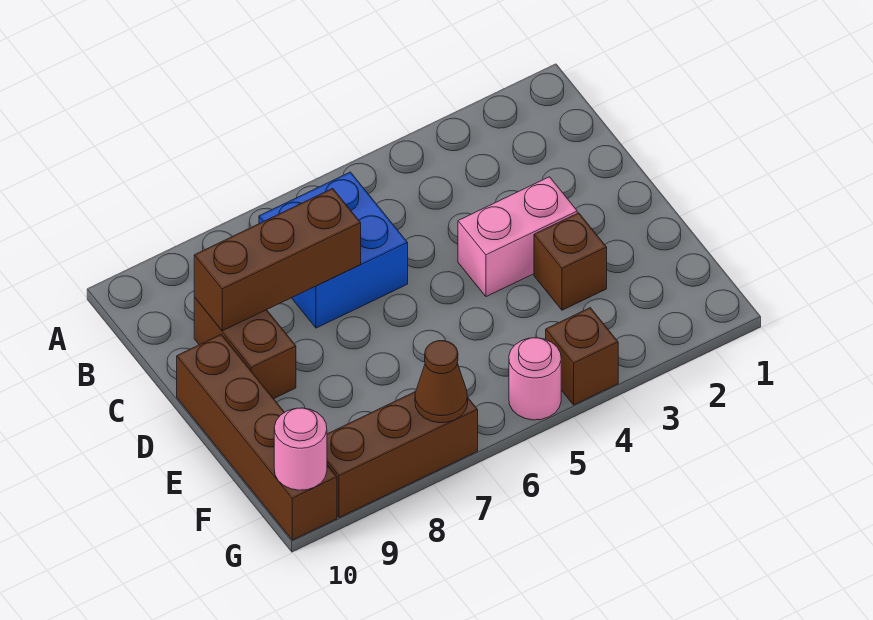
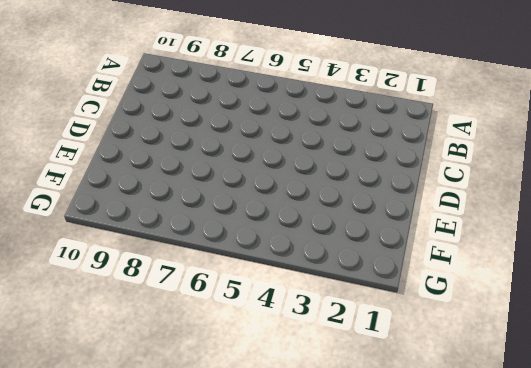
none -> blue 2x2 brick [259,172,408,328]
none -> brown 1x2 brick [194,297,296,399]

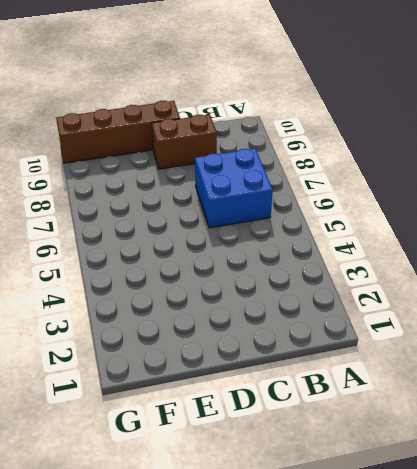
none -> pink 1x2 brick [458,177,577,297]
none -> brown 1x1 brick [534,213,607,310]

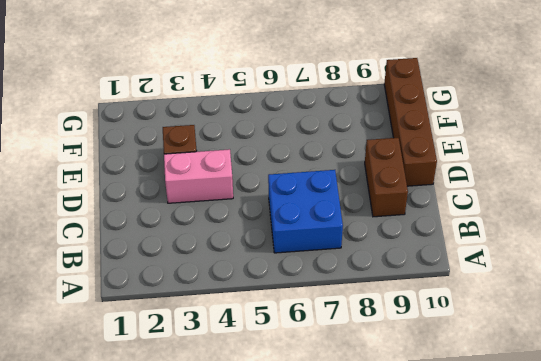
none -> brown 1x1 brick [546,308,618,405]
none -> pink 1x1 round brick [509,338,561,420]

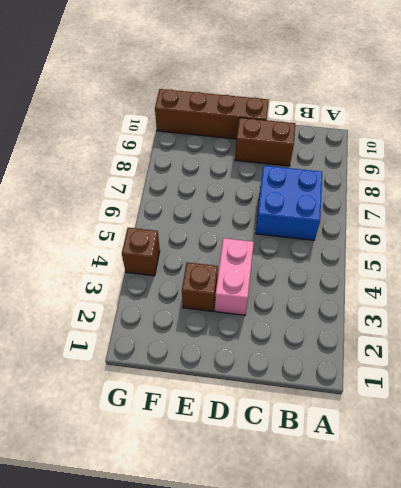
none -> pink 1x1 round brick [509,338,561,420]
none -> brown 1x3 brick [327,392,478,518]

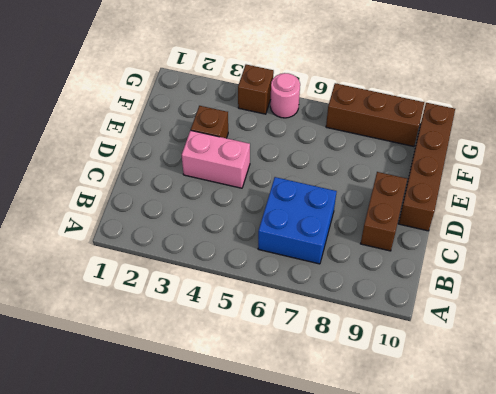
none -> brown 1x3 brick [194,188,361,331]
none -> brown 1x1 cone [415,341,468,423]

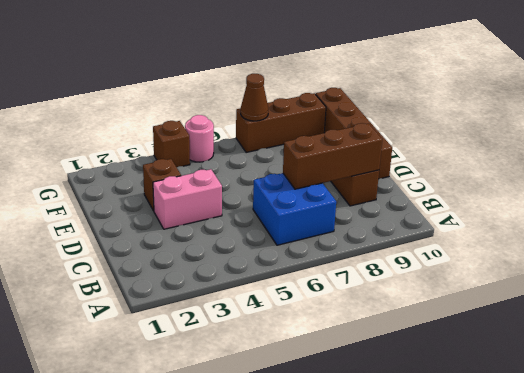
none -> pink 1x1 round brick [274,408,327,490]

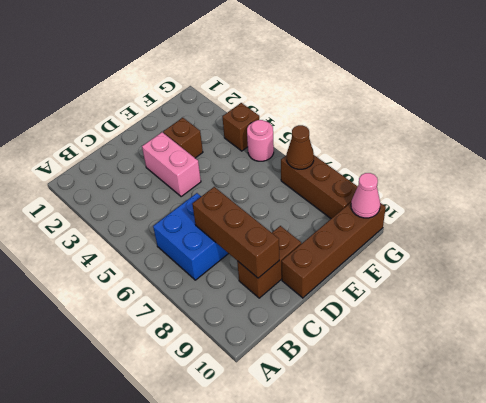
pink 1x1 cone [351,173,380,218] -> pink 1x1 round brick [274,408,327,490]

